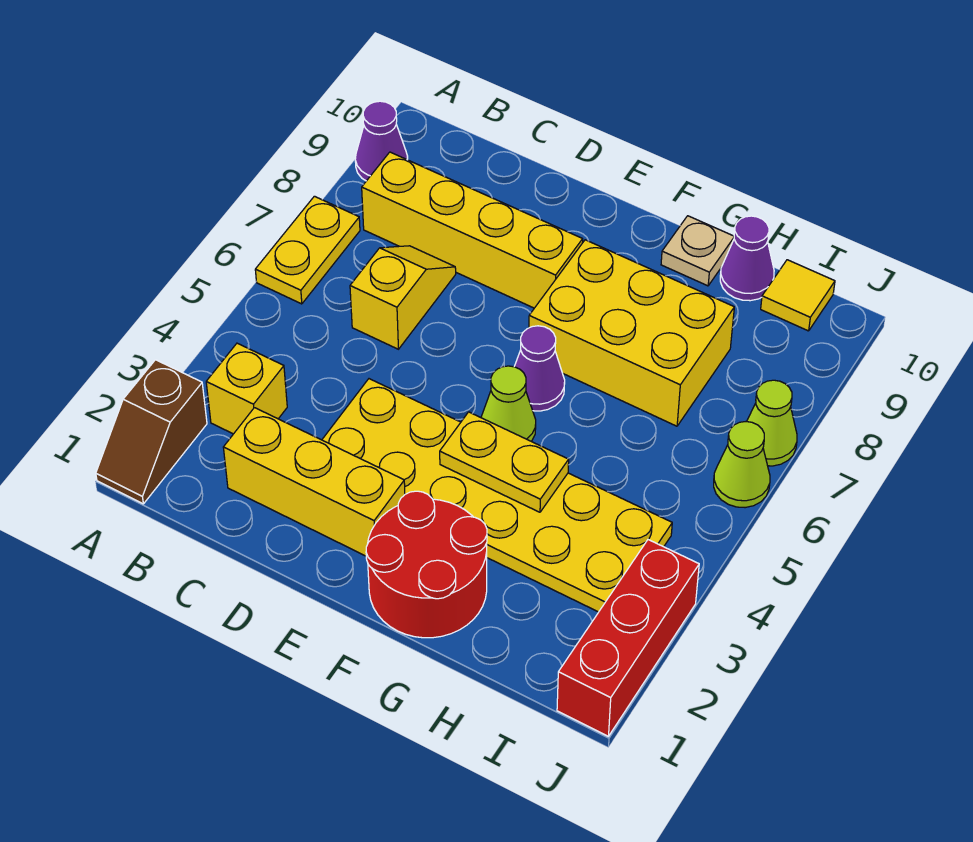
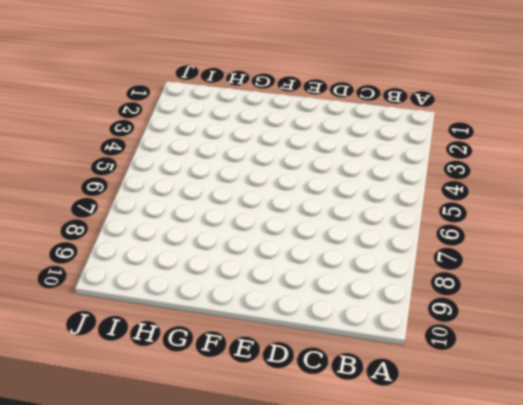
none -> brown 1x2 slope [96,360,207,504]
none -> yellow 1x2 plate [255,196,360,304]
none -> purple 1x1 cone [355,101,408,181]

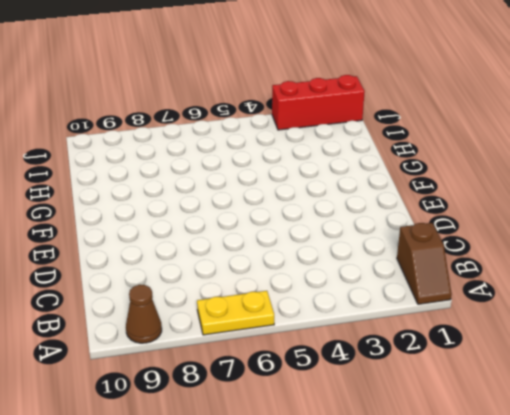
brown 1x2 slope [397,223,452,304] -> brown 1x2 slope turned to [96,360,207,504]
brown 1x1 cone [126,285,162,343] -> purple 1x1 cone [355,101,408,181]
none -> yellow 1x1 brick [206,343,287,434]
none -> yellow 1x4 brick [362,152,583,308]
none -> yellow 1x3 brick [223,408,405,556]

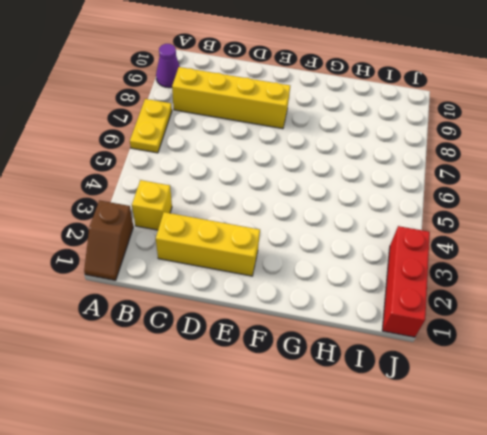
none -> yellow 1x2 slope [350,246,456,349]
none -> yellow 2x6 plate [322,379,672,612]
none -> red 2x2 round brick [366,491,487,638]

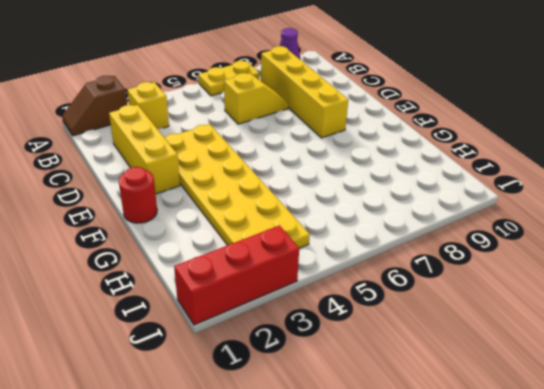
red 1x1 round brick [119,167,157,223] -> red 2x2 round brick [366,491,487,638]
none -> lime 1x1 cone [481,366,536,441]
none -> purple 1x1 cone [514,326,565,411]
none -> yellow 2x3 brick [529,240,734,426]

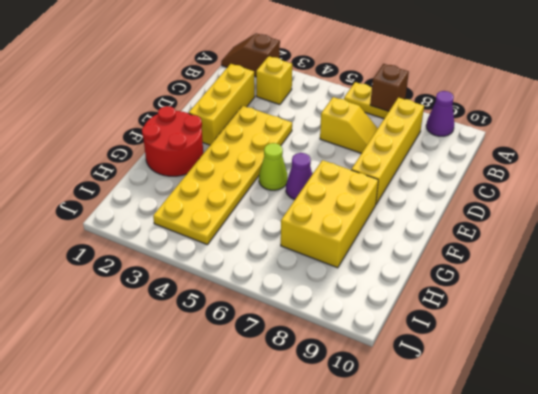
brown 1x1 brick [370,64,409,111] -> none
none -> tan 1x1 plate [661,216,734,286]
none -> purple 1x1 cone [720,216,774,301]
none -> yellow 1x1 tile [761,260,835,331]

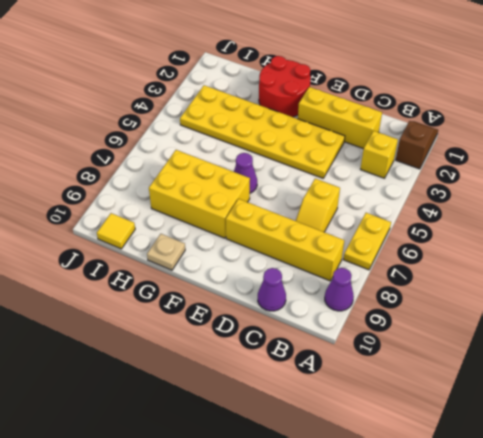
purple 1x1 cone [258,268,286,311] -> purple 1x1 cone moved to [720,216,774,301]
none -> lime 1x1 cone [481,366,536,441]
none -> red 1x3 brick [557,539,699,736]
none -> lime 1x1 cone [714,422,770,508]

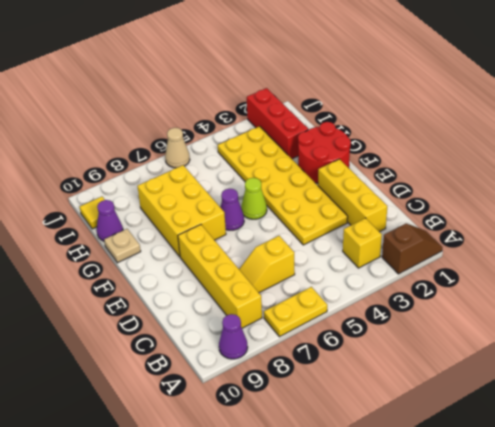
red 1x3 brick [247,88,308,159] -> red 1x3 brick turned to [557,539,699,736]
tan 1x1 cone [165,128,190,168] -> lime 1x1 cone [714,422,770,508]
none -> lime 1x1 cone [747,380,797,466]
none -> yellow 1x2 plate [440,412,569,512]

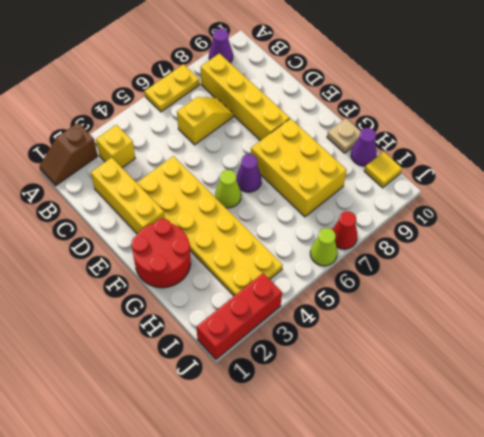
red 1x1 cone [332,211,357,249] -> lime 1x1 cone [747,380,797,466]
none -> yellow 1x2 plate [440,412,569,512]

